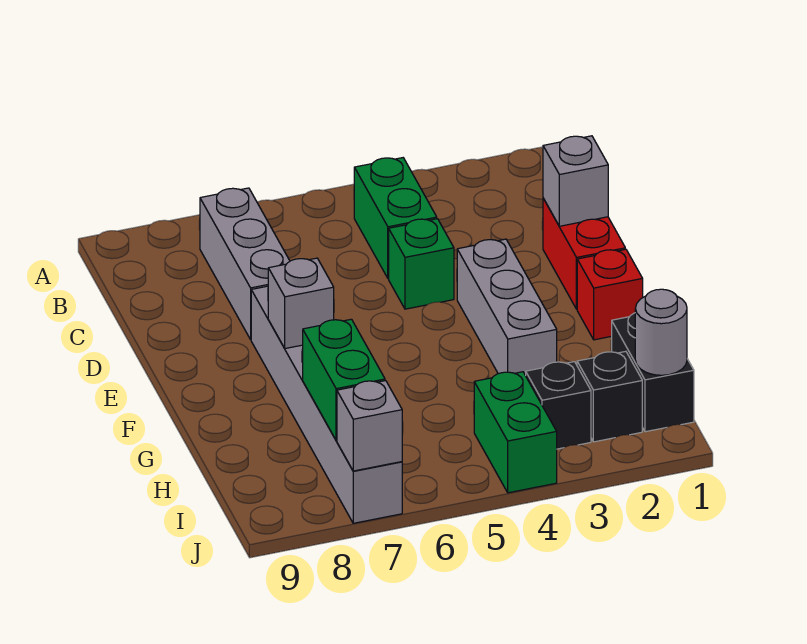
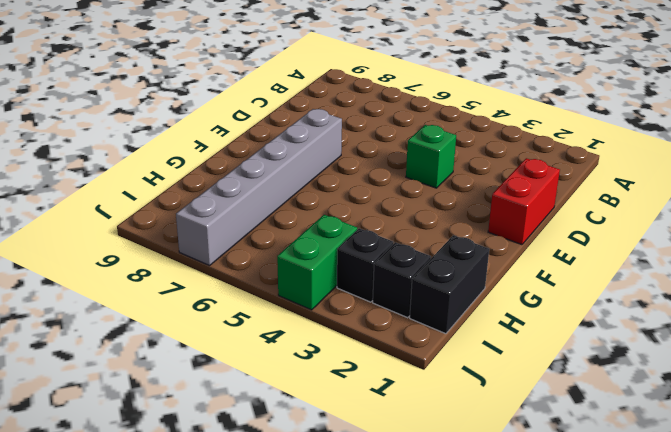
none -> green 1x2 brick [354,158,437,279]
none -> grey 1x3 brick [200,188,290,339]
none -> grey 1x3 brick [457,239,557,376]

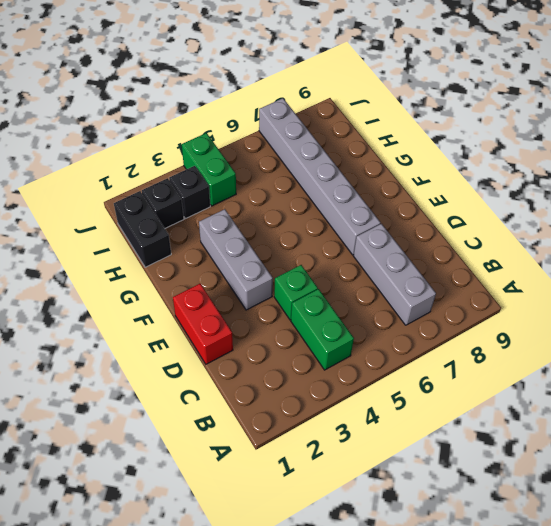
none -> red 1x1 brick [577,249,643,340]
none -> grey 1x1 brick [543,136,608,226]
none -> grey 1x1 brick [268,258,334,349]

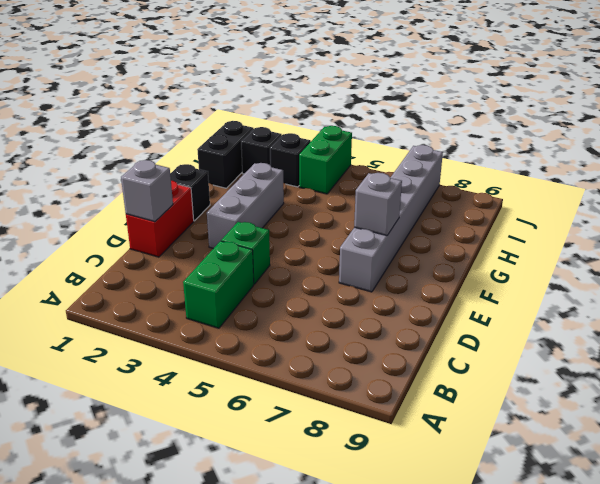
black 1x1 brick [170,164,210,221] -> red 1x1 brick [577,249,643,340]
none -> grey 1x3 brick [200,188,290,339]
none -> green 1x2 brick [303,319,385,440]
none -> grey 1x1 round brick [635,289,687,375]

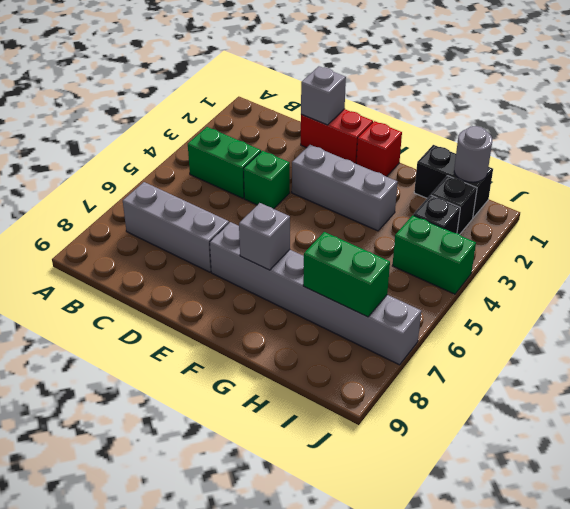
none -> grey 1x1 brick [337,381,402,471]

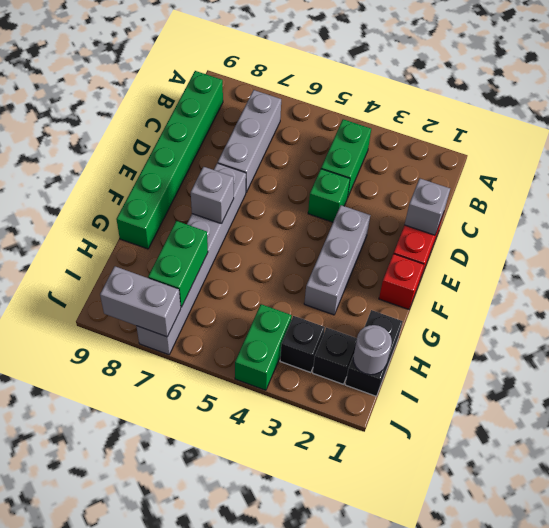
green 1x6 brick [116,71,223,249] -> none
grey 1x2 brick [100,266,181,337] -> grey 1x1 brick [337,381,402,471]

